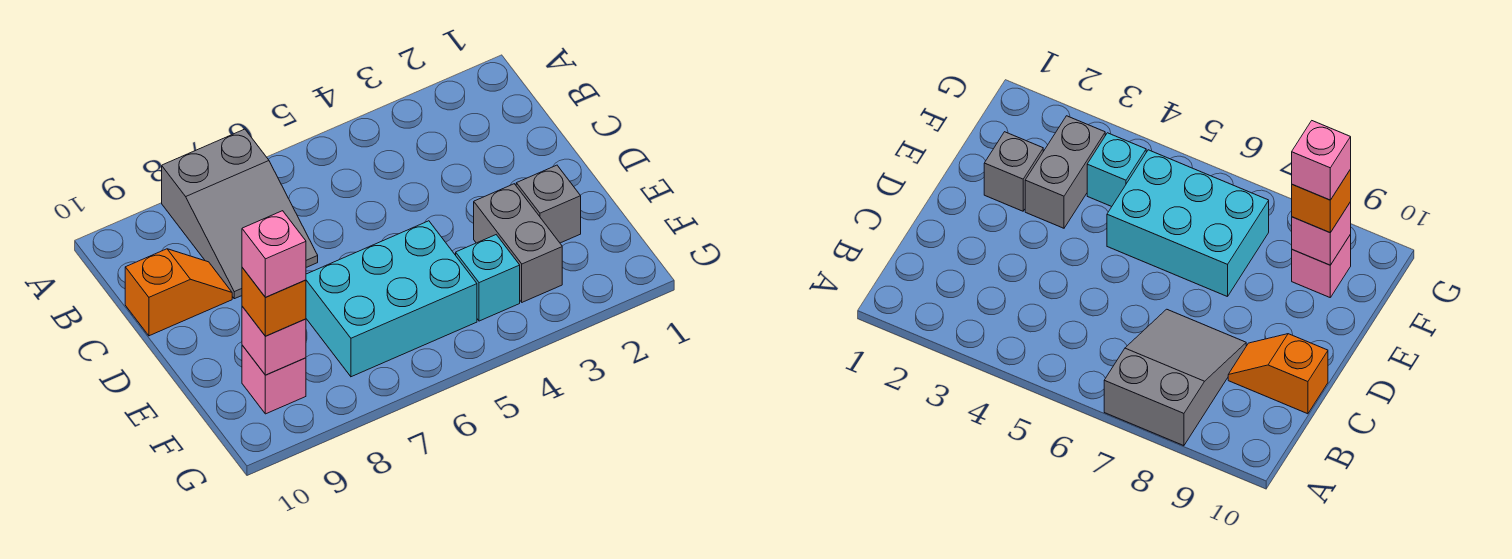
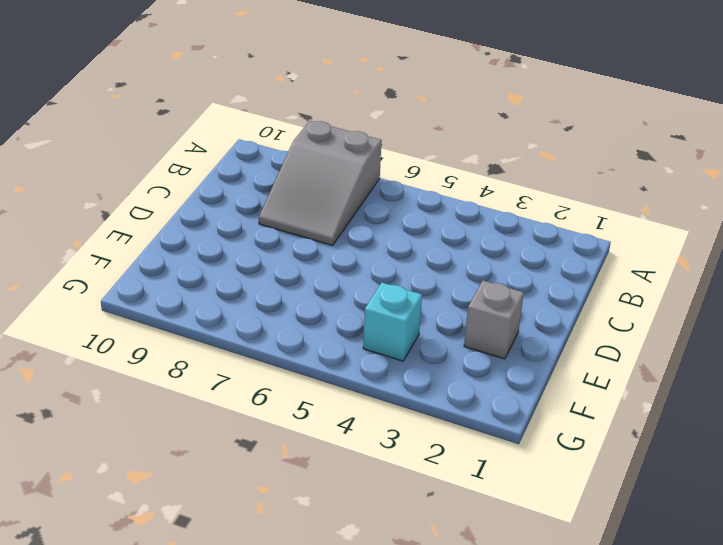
none -> orange 1x2 slope [125,249,232,336]
none -> grey 1x2 brick [474,184,562,302]

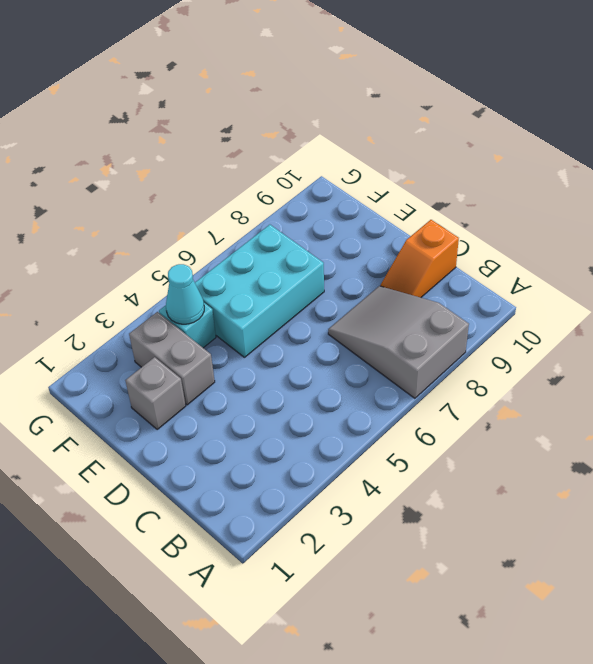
cyan 1x1 cone [166,264,204,324] -> none
none -> pink 1x1 brick [242,345,306,414]
none -> pink 1x1 brick [242,306,306,375]

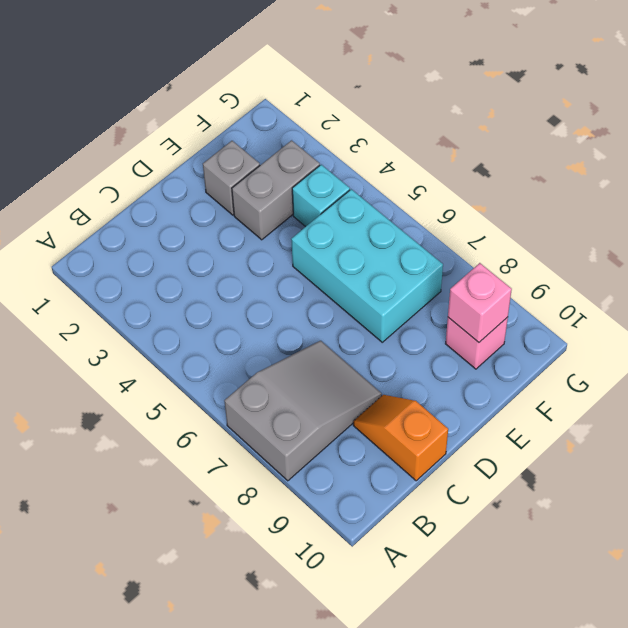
none -> orange 1x1 brick [242,268,306,336]
none -> pink 1x1 brick [242,211,306,297]

